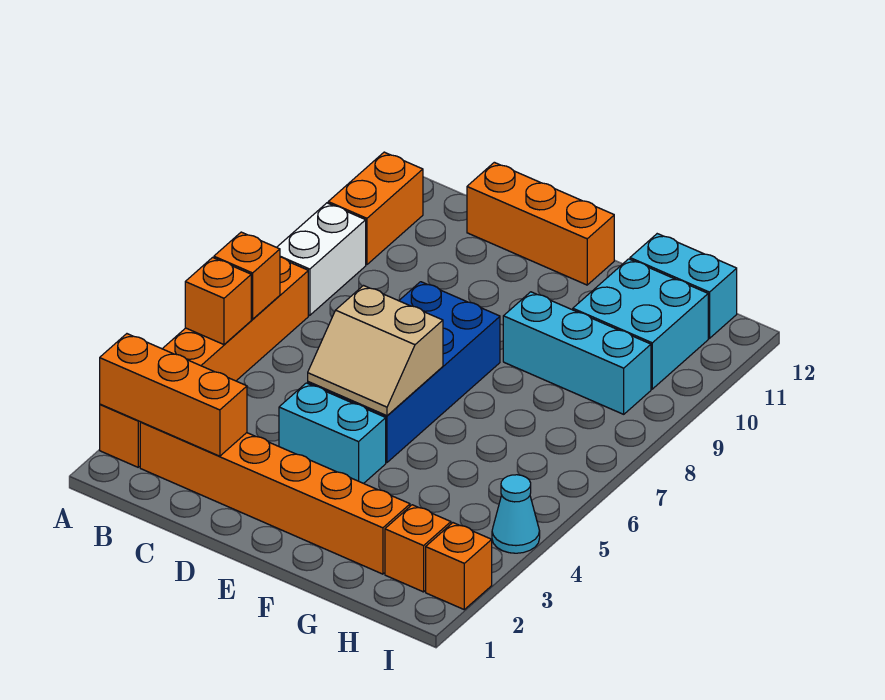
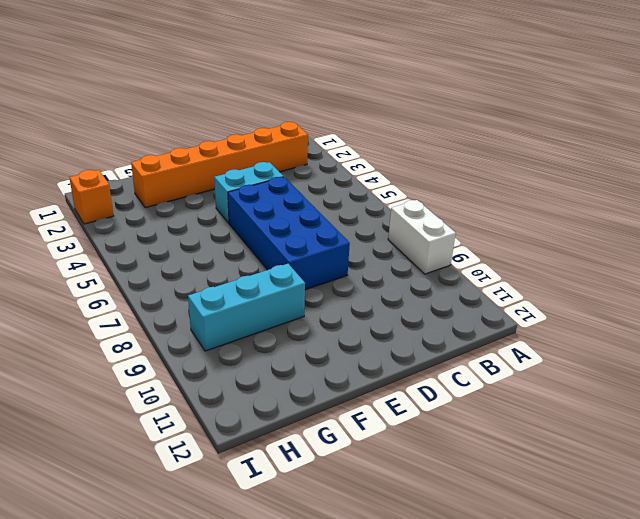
none -> orange 1x6 brick [100,257,308,467]
none -> orange 1x2 brick [328,152,423,265]
none -> orange 1x3 brick [467,162,614,285]

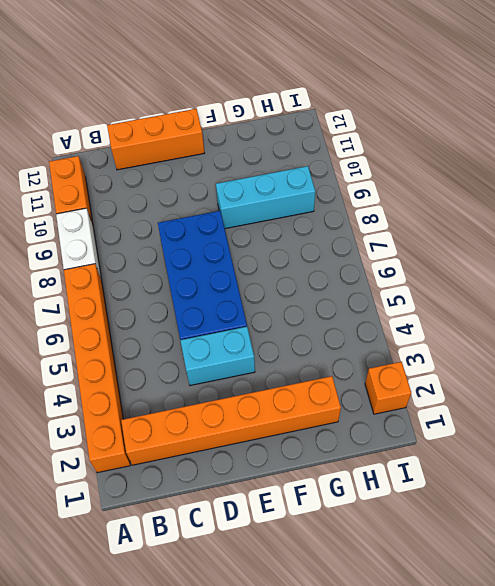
none -> cyan 2x2 brick [573,259,708,389]
none -> cyan 1x2 brick [630,234,737,338]
none -> orange 1x1 brick [385,505,451,592]

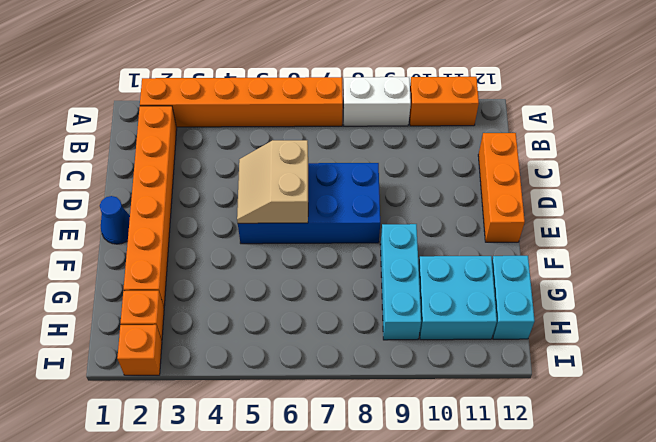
blue 1x1 cone [100,196,130,244] -> none
none -> cyan 1x2 brick [279,383,386,483]
none -> cyan 1x1 cone [492,475,540,553]
none -> orange 1x3 brick [100,334,247,456]

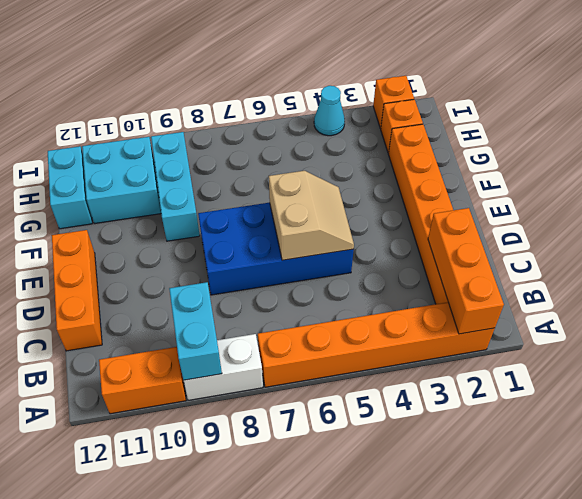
cyan 1x2 brick [169,282,222,380] -> cyan 1x2 brick moved to [279,383,386,483]
none -> orange 1x1 brick [185,258,251,345]
none -> orange 1x1 brick [214,232,280,319]

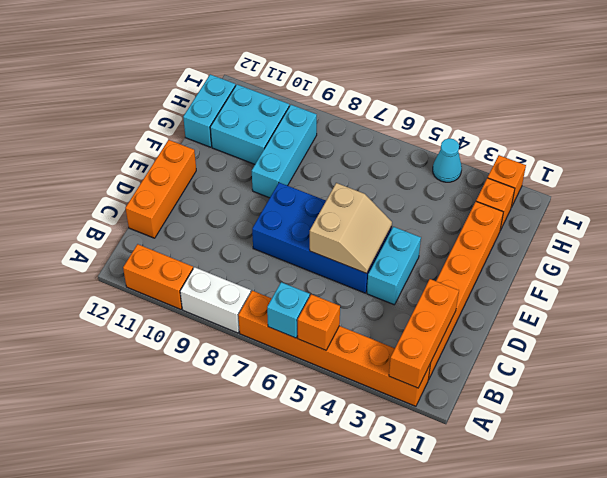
cyan 1x1 brick [267,282,310,338] -> orange 1x1 brick [214,232,280,319]

